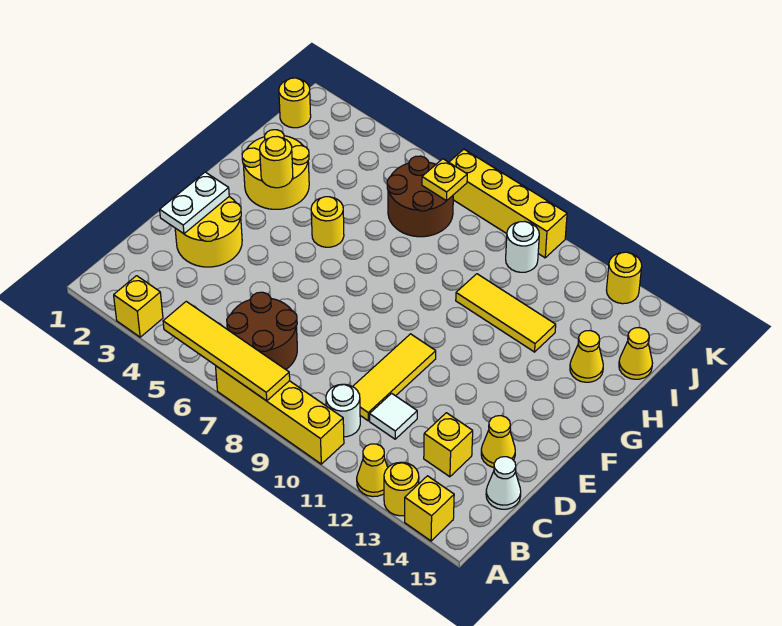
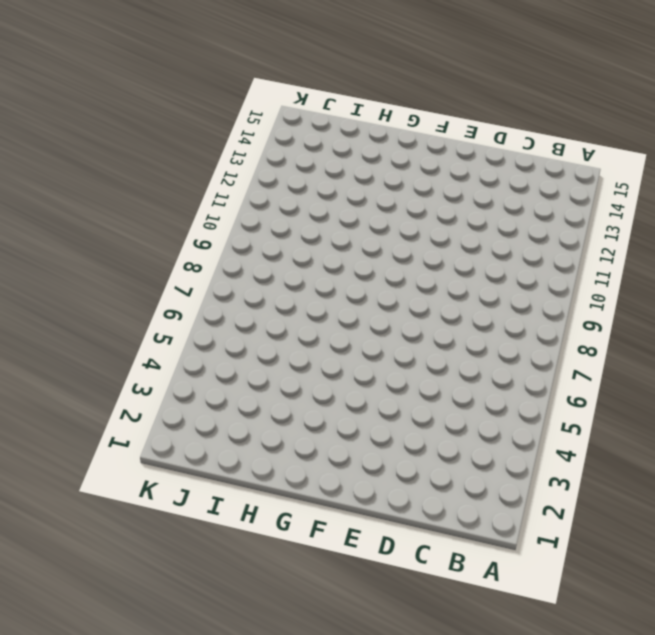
none -> yellow 1x1 brick [114,276,163,337]
none -> yellow 1x4 brick [216,366,344,464]
none -> yellow 1x1 cone [357,444,388,497]

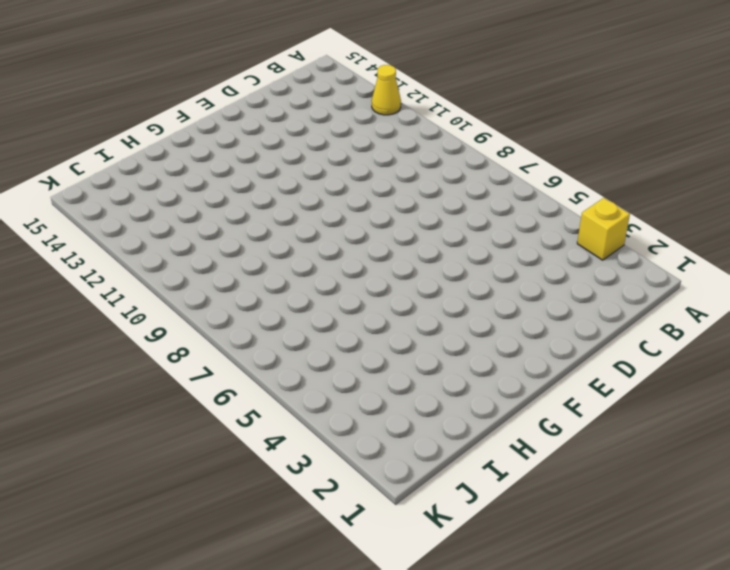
none -> yellow 1x4 brick [216,366,344,464]
none -> yellow 1x1 round brick [384,462,419,516]
none -> yellow 1x1 brick [405,476,454,541]

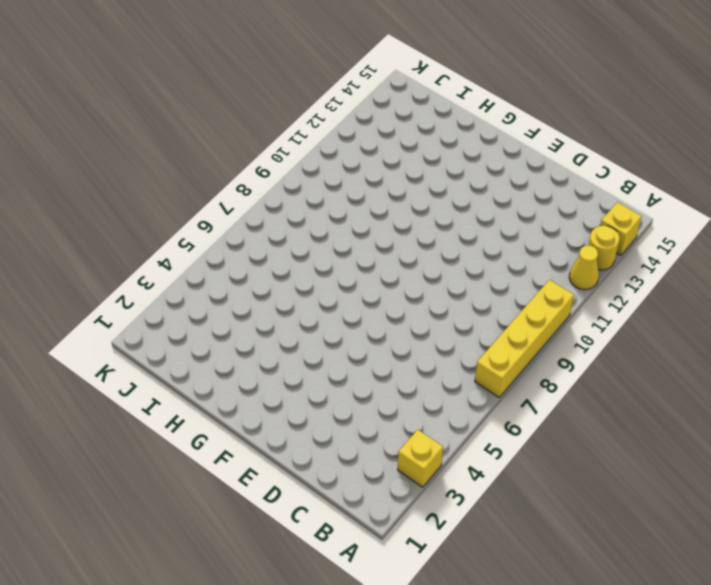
none -> brown 2x2 round brick [227,292,297,369]
none -> white 1x1 round brick [326,384,360,437]
none -> yellow 1x3 tile [353,334,436,421]

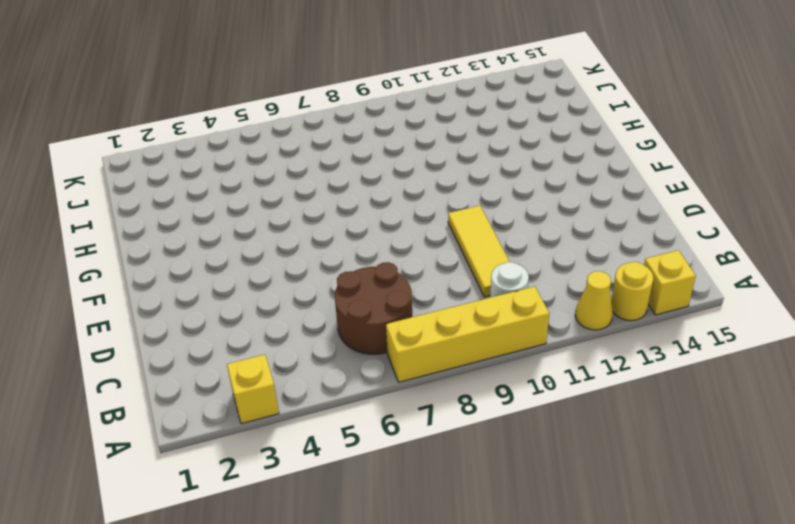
none -> white 1x1 tile [370,393,417,439]
none -> yellow 1x1 brick [424,413,473,477]
none -> white 1x1 cone [486,457,521,509]

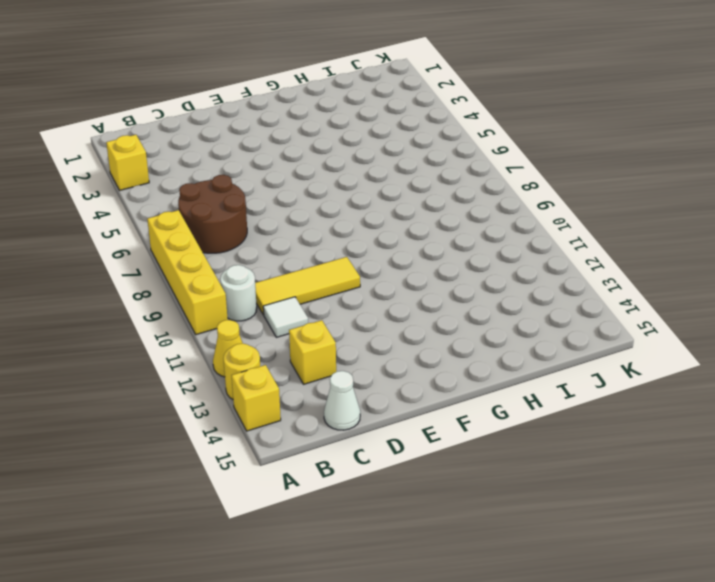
none -> yellow 2x2 round brick [175,197,242,267]
none -> yellow 1x1 cone [481,416,515,467]
none -> yellow 2x2 round brick [242,130,309,209]

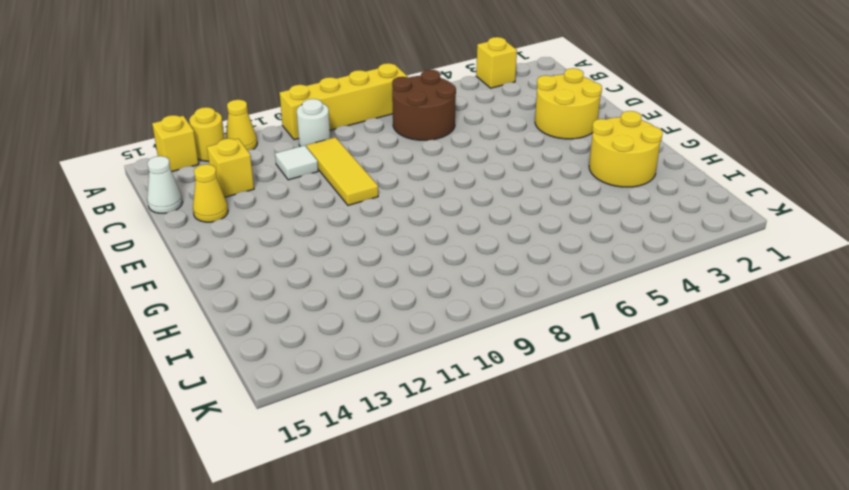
none -> yellow 1x1 round brick [311,197,344,247]
none -> yellow 1x3 tile [456,274,556,352]
none -> yellow 1x1 cone [570,331,603,382]

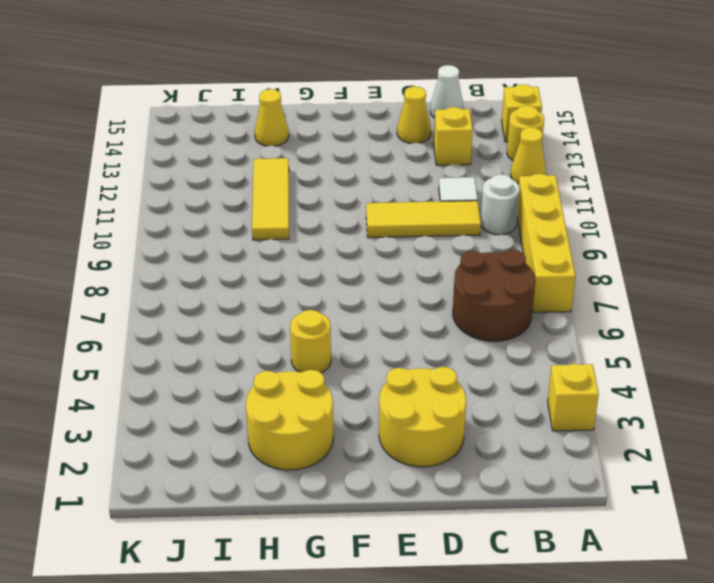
none -> brown 2x2 round brick [387,156,453,237]
none -> yellow 1x1 cone [619,328,652,379]
none -> yellow 1x1 round brick [279,78,311,128]

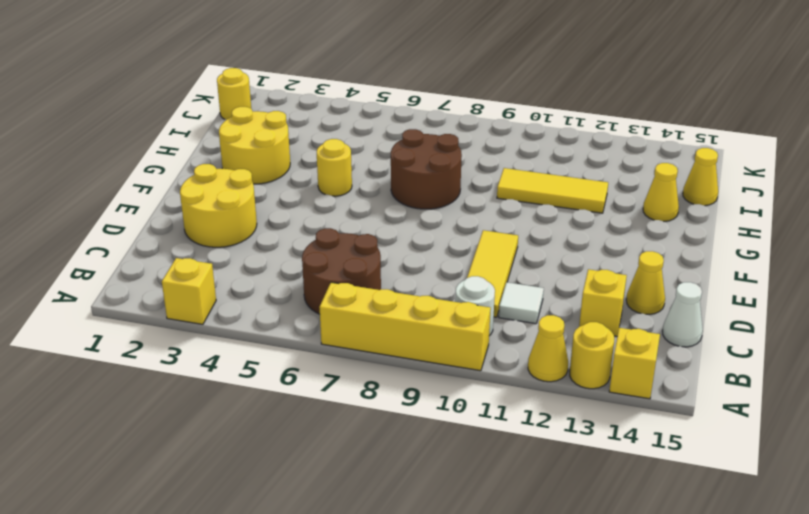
brown 2x2 round brick [391,129,462,209] -> brown 2x2 round brick moved to [387,156,453,237]
none -> white 1x1 round brick [506,221,539,272]
none -> yellow 1x4 brick [449,149,567,258]
none -> yellow 1x1 round brick [607,252,642,304]

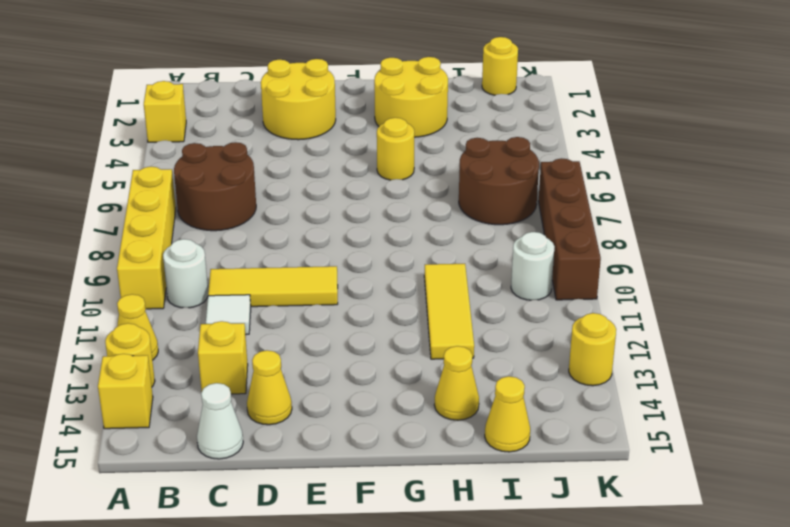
brown 1x4 brick [539,158,601,300] -> yellow 1x4 brick [449,149,567,258]
none -> yellow 1x4 tile [163,301,290,401]
none -> white 1x2 plate [160,172,229,234]
none -> yellow 1x1 round brick [260,136,293,188]

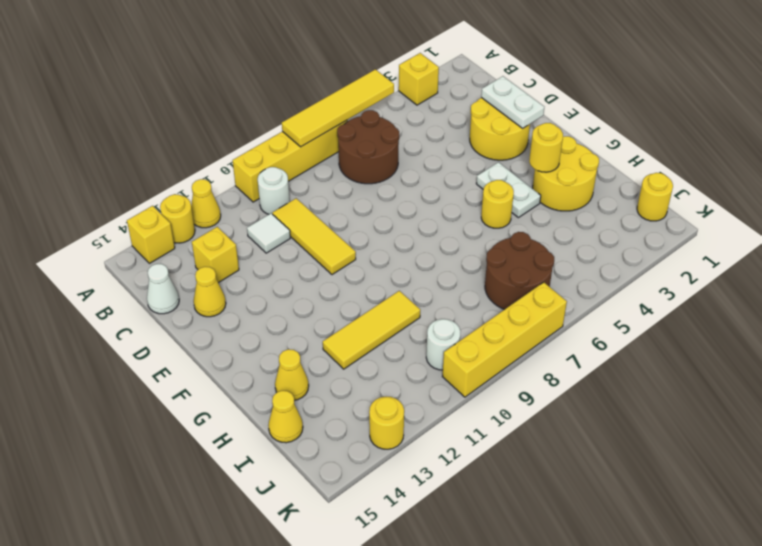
white 1x2 plate [476,162,541,218] -> none
none -> yellow 1x1 plate [422,159,467,201]

